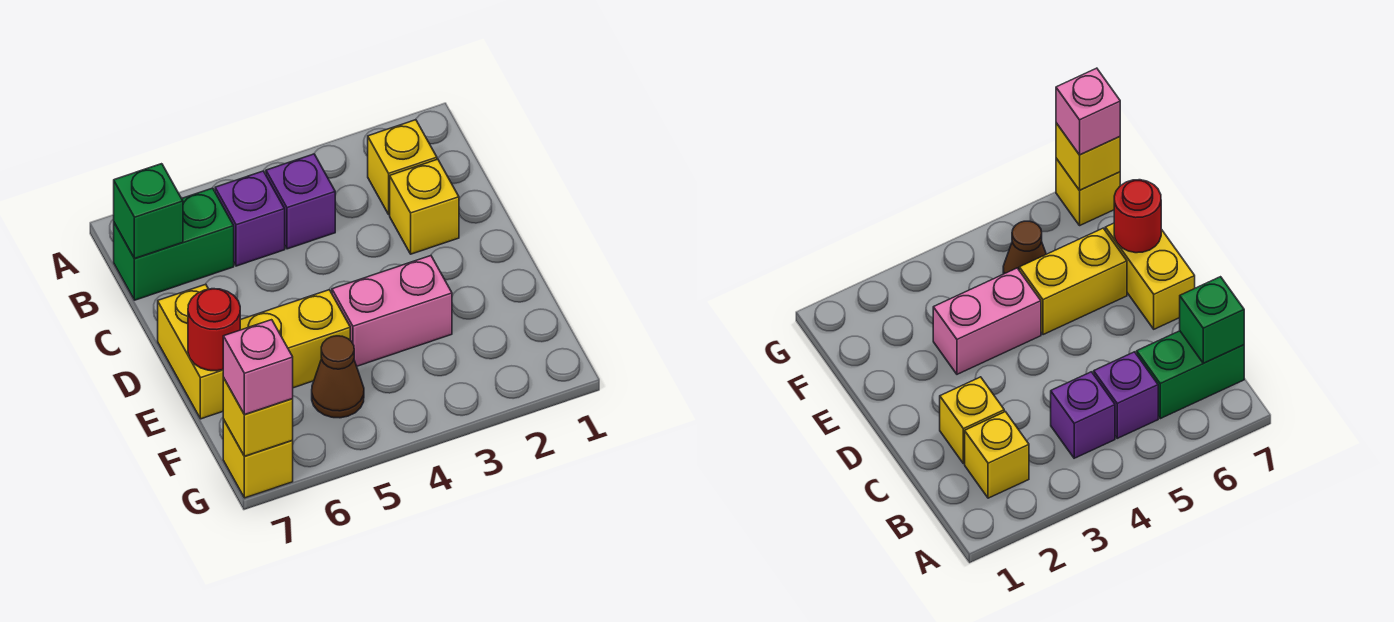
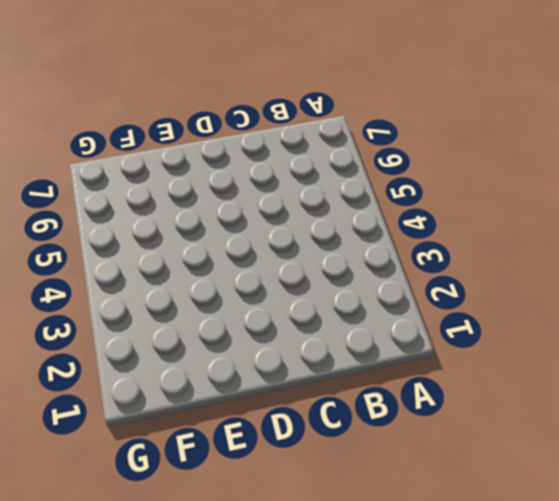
none -> yellow 1x1 brick [368,120,437,215]
none -> purple 1x1 brick [266,154,335,249]
none -> purple 1x1 brick [215,171,285,266]

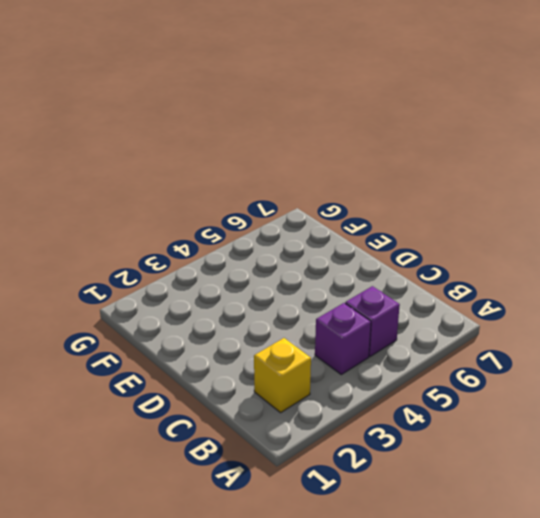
none -> green 1x2 brick [114,188,234,300]
none -> yellow 1x1 brick [390,159,459,254]
none -> yellow 1x2 brick [158,284,224,419]

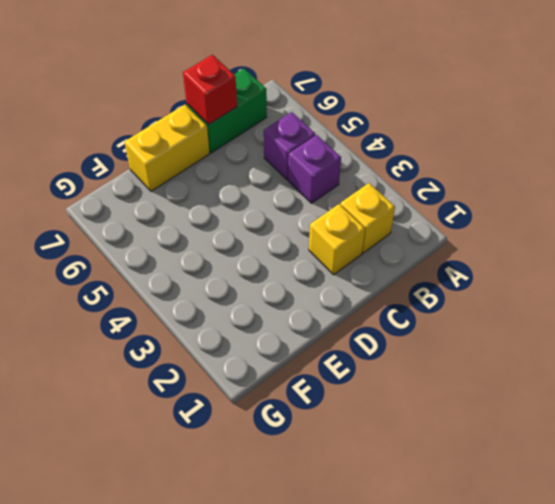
green 1x2 brick [187,68,267,153] -> green 1x2 brick turned to [114,188,234,300]
red 1x1 brick [183,55,237,125] -> none
none -> pink 1x2 brick [332,256,452,366]
none -> yellow 1x2 brick [240,290,350,388]
none -> brown 1x1 cone [312,336,364,418]

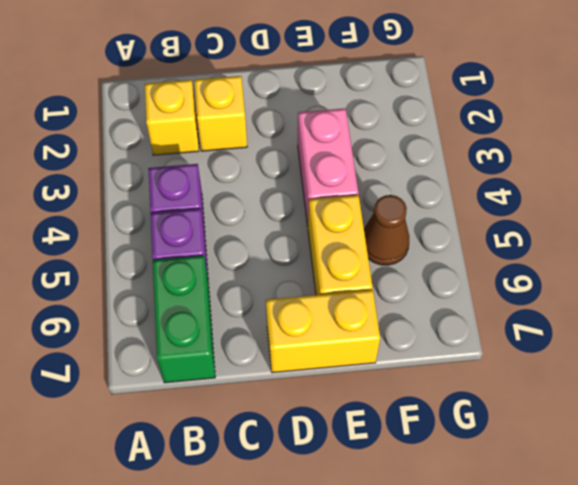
none -> yellow 1x1 brick [223,420,293,498]
none -> green 1x1 brick [114,164,183,259]
none -> red 1x1 round brick [188,289,240,371]

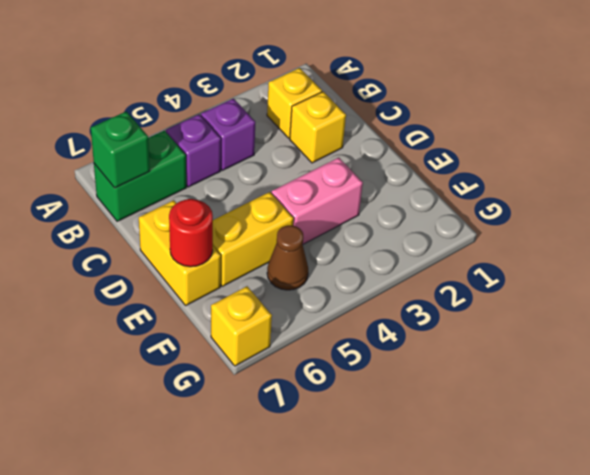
none -> yellow 1x1 brick [223,378,293,456]
none -> pink 1x1 brick [223,320,293,415]

